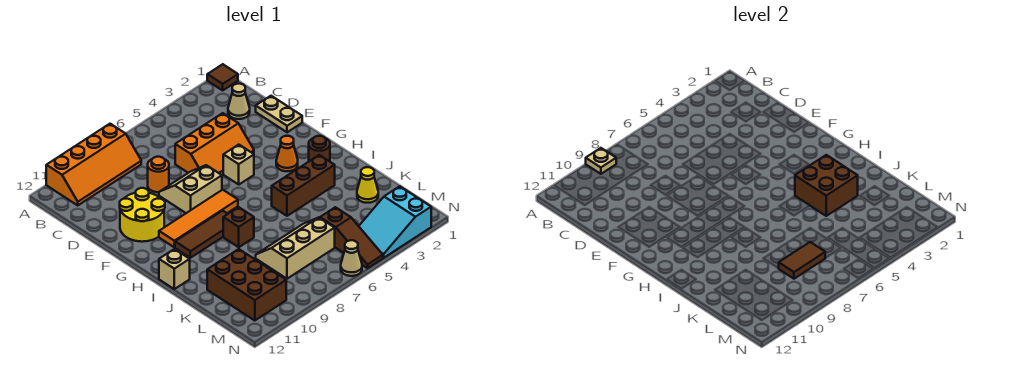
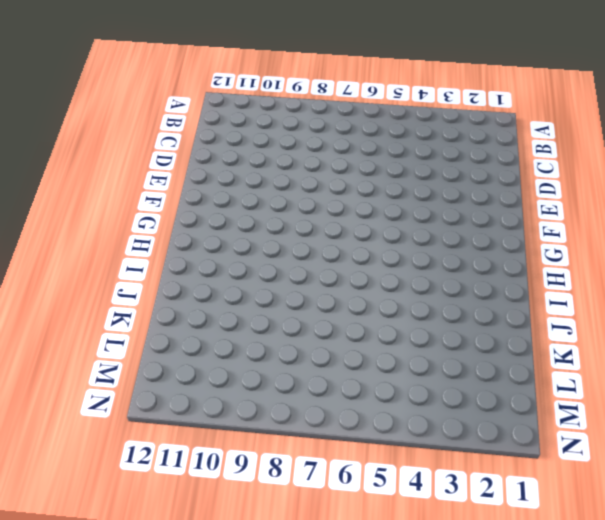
none -> brown 1x1 tile [207,64,238,90]
none -> orange 2x4 slope [46,124,141,205]
none -> tan 1x1 cone [228,84,250,119]

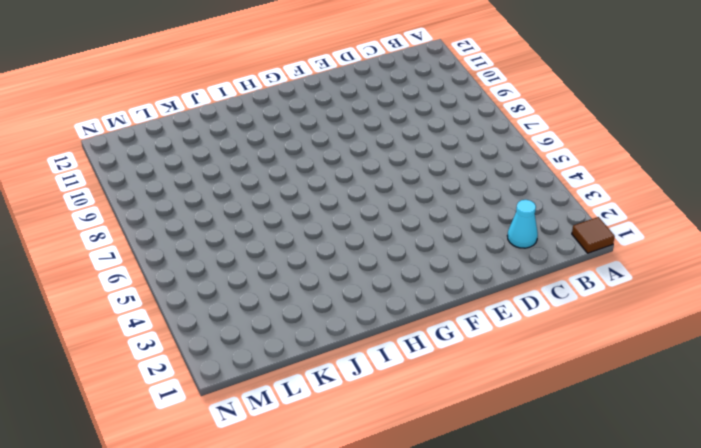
cyan 1x1 cone [507,200,538,248] -> tan 1x1 cone [228,84,250,119]
none -> orange 2x4 slope [46,124,141,205]
none -> tan 1x2 plate [256,96,302,132]
none -> orange 2x3 slope [175,113,254,175]

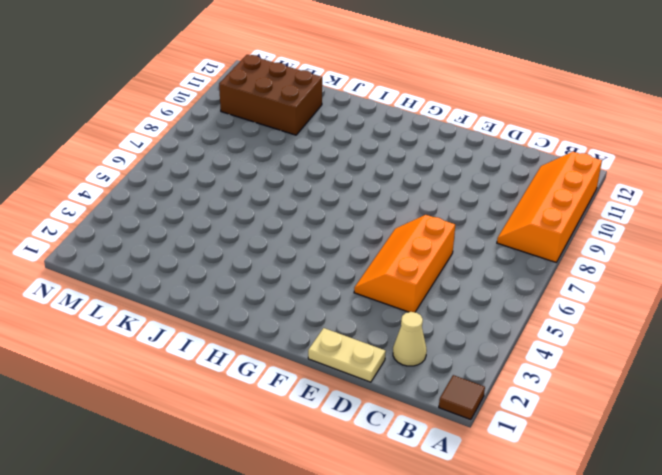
none -> orange 1x1 round brick [148,157,169,192]
none -> tan 2x2 slope [159,165,222,213]
none -> yellow 2x2 round brick [120,188,165,242]

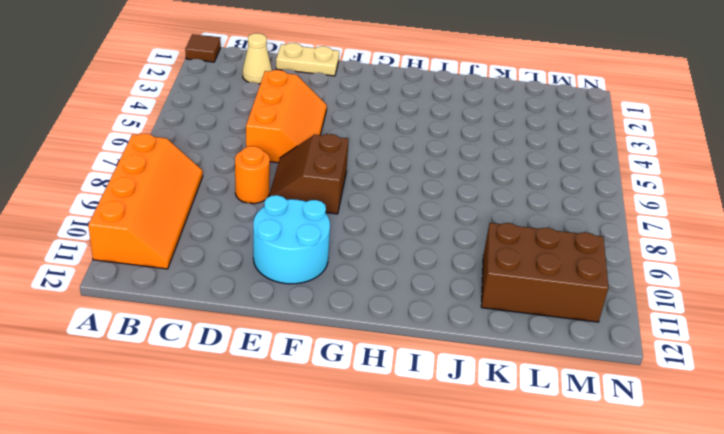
brown 2x2 slope [269,134,349,214] -> tan 2x2 slope [159,165,222,213]
cyan 2x2 round brick [253,195,330,284] -> yellow 2x2 round brick [120,188,165,242]
none -> tan 1x1 brick [223,145,254,184]
none -> orange 1x1 cone [276,136,298,171]
none -> orange 1x4 tile [159,190,238,247]

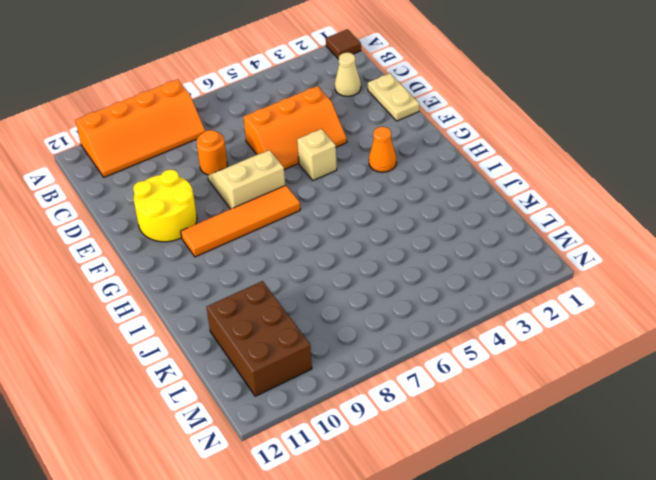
none -> brown 1x1 round brick [309,136,330,161]
none -> brown 1x3 tile [175,211,227,258]
none -> brown 1x3 brick [272,155,335,216]

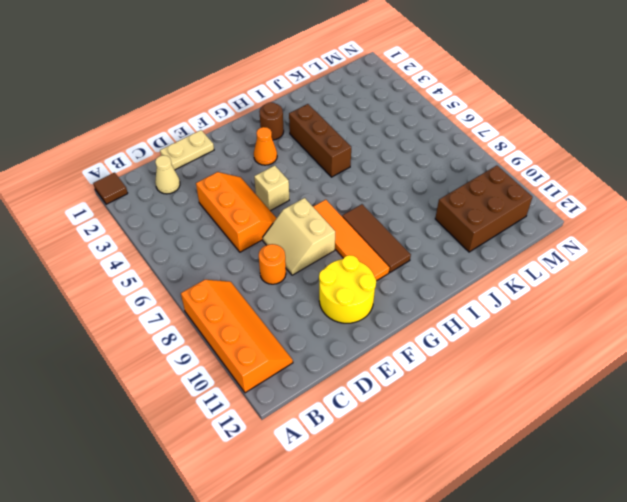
none -> brown 1x1 brick [223,207,254,247]
none -> tan 1x1 brick [159,249,190,289]
none -> yellow 1x1 cone [357,167,378,203]

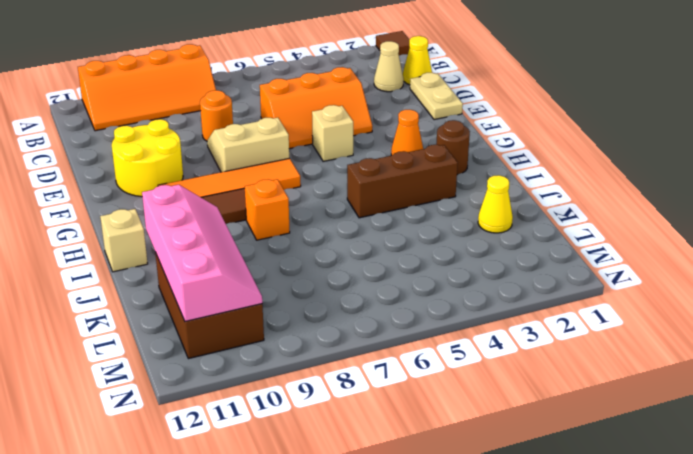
yellow 1x1 cone [403,36,432,85] -> none
orange 1x1 brick [245,179,290,240] -> brown 1x1 brick [223,207,254,247]
pink 2x4 slope [142,185,262,321] -> none
none -> tan 2x3 slope [256,217,335,279]
none -> brown 1x3 slope [320,207,383,268]
none -> cyan 2x3 slope [359,186,431,258]

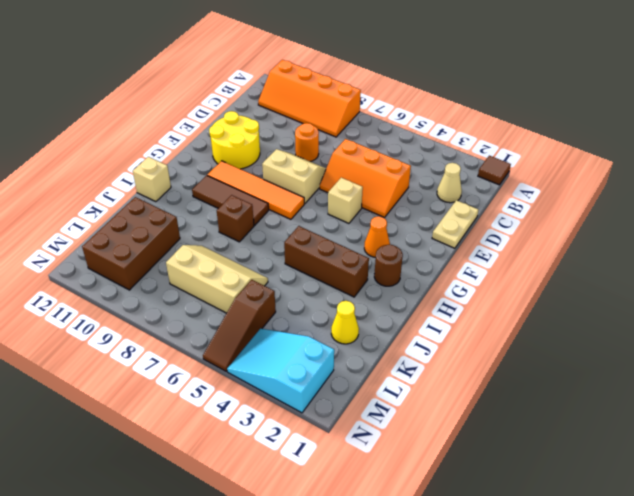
none -> tan 1x1 cone [341,240,362,276]
none -> tan 1x1 plate [586,148,616,174]
none -> brown 2x2 brick [795,155,858,216]

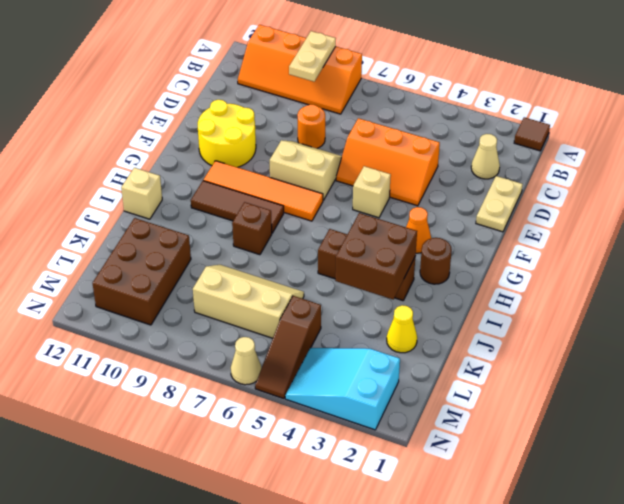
tan 1x2 plate [289,31,336,82] -> tan 1x1 plate [586,148,616,174]
none -> brown 1x2 tile [779,242,825,279]

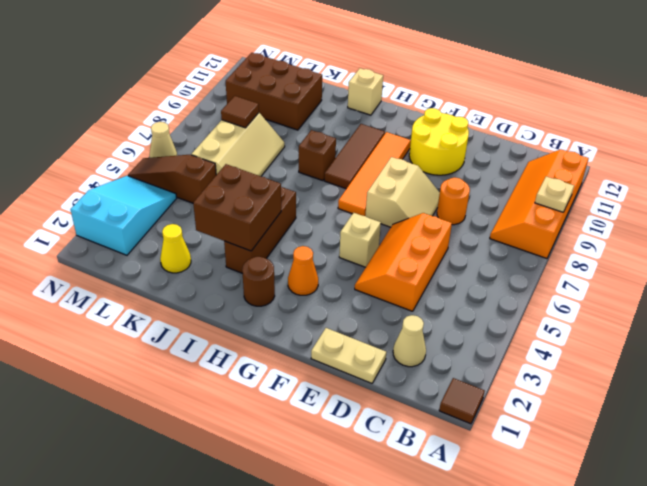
brown 1x1 tile [221,96,259,128] -> brown 1x2 tile [779,242,825,279]

